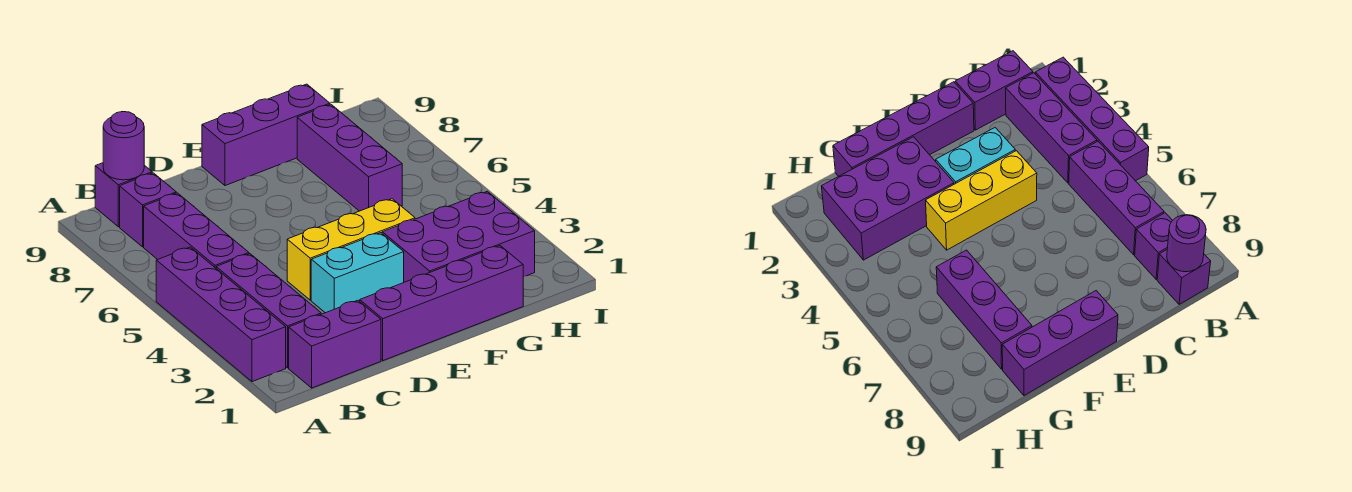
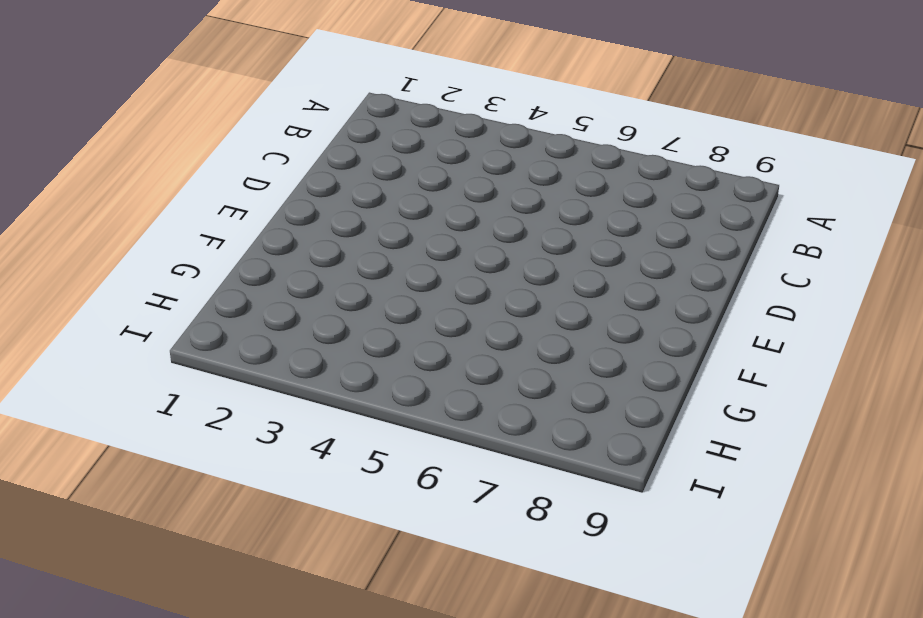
none -> purple 1x4 brick [156,247,286,382]
none -> purple 1x2 brick [289,300,381,388]
none -> purple 1x3 brick [216,254,321,368]

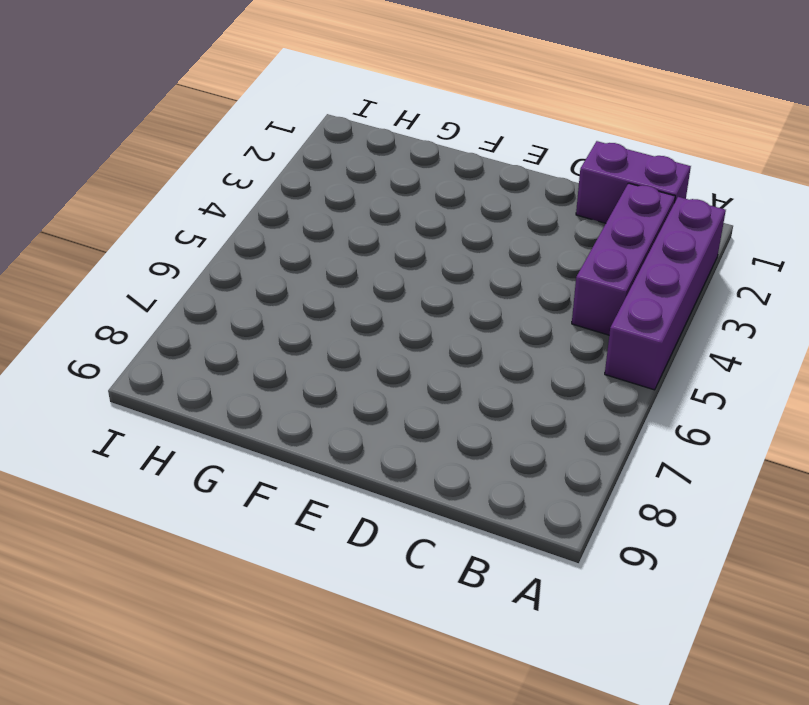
none -> purple 1x3 brick [144,193,249,268]
none -> purple 1x1 brick [120,173,176,247]
none -> purple 1x1 brick [95,163,152,227]

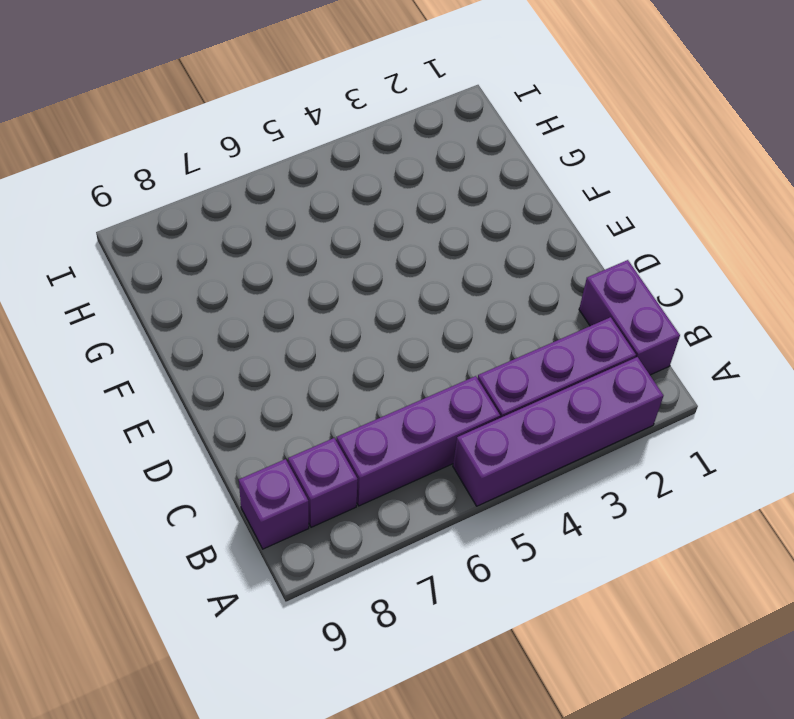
none -> purple 1x4 brick [360,246,523,361]
none -> cyan 1x2 brick [311,233,404,313]
none -> yellow 1x3 brick [287,199,415,300]

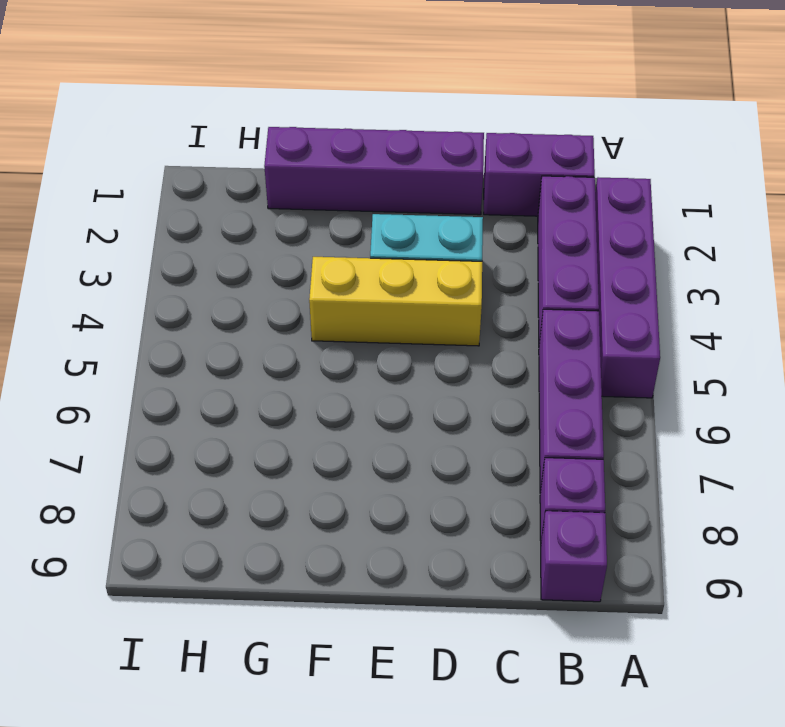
none -> purple 1x3 brick [202,84,330,186]
none -> purple 2x3 brick [382,191,535,282]
none -> purple 1x3 brick [297,104,402,211]

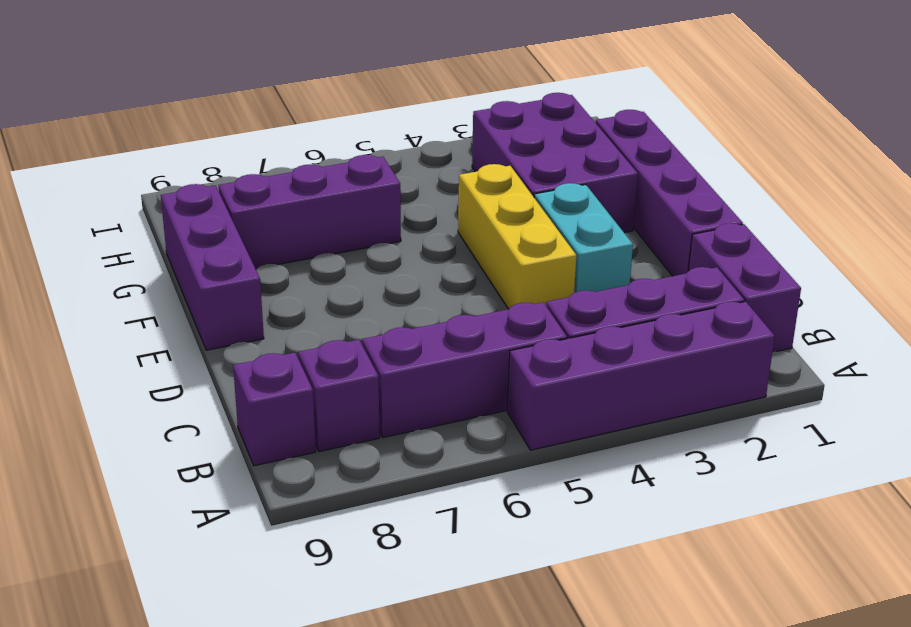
none -> purple 1x1 round brick [103,112,144,180]

